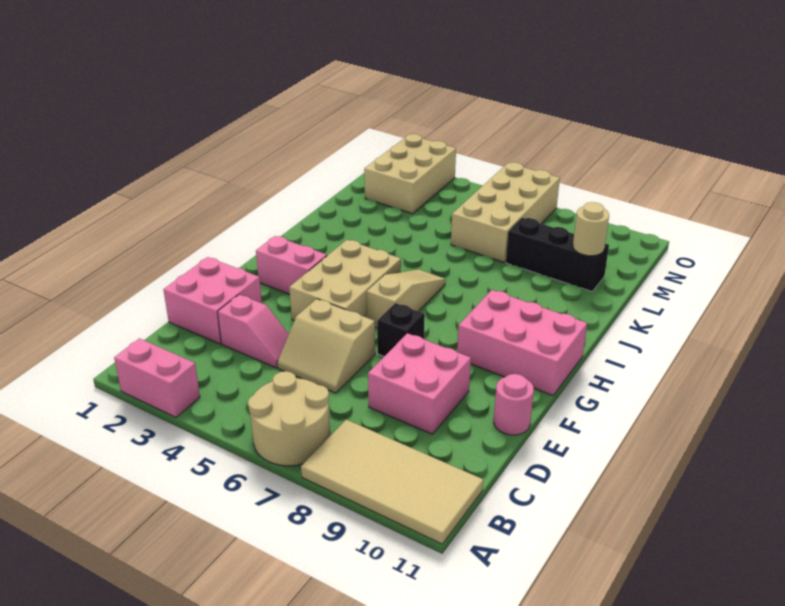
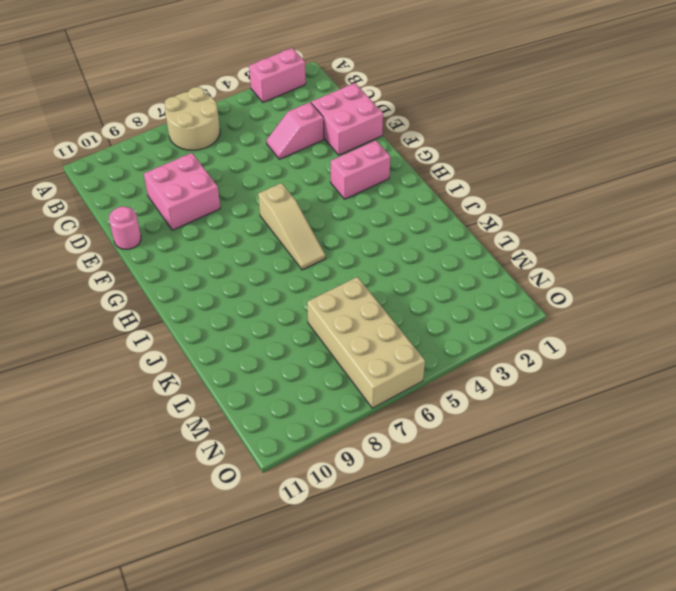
none -> tan 2x4 tile [301,420,483,544]
none -> tan 2x2 slope [277,299,375,393]
none -> tan 2x3 brick [289,240,401,321]

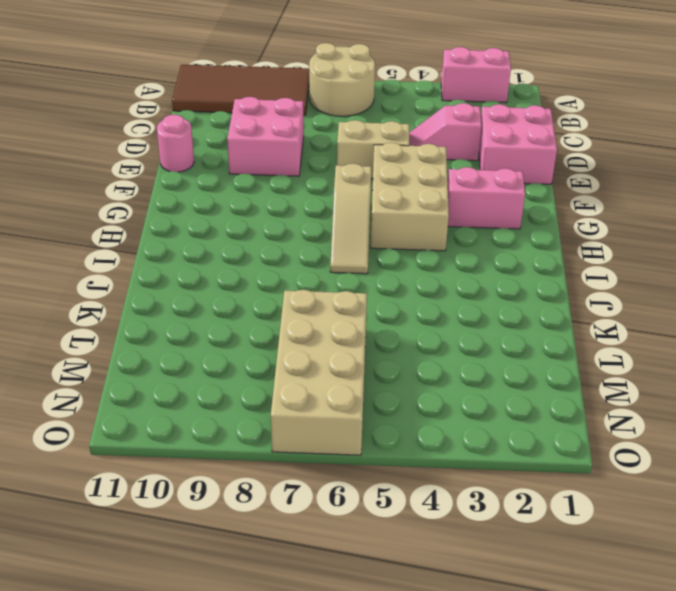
brown 2x4 tile [172,65,309,115] -> tan 2x4 tile [301,420,483,544]
none -> black 1x1 brick [377,303,425,356]
none -> pink 2x3 brick [457,290,587,395]
none -> black 1x3 brick [506,218,609,291]

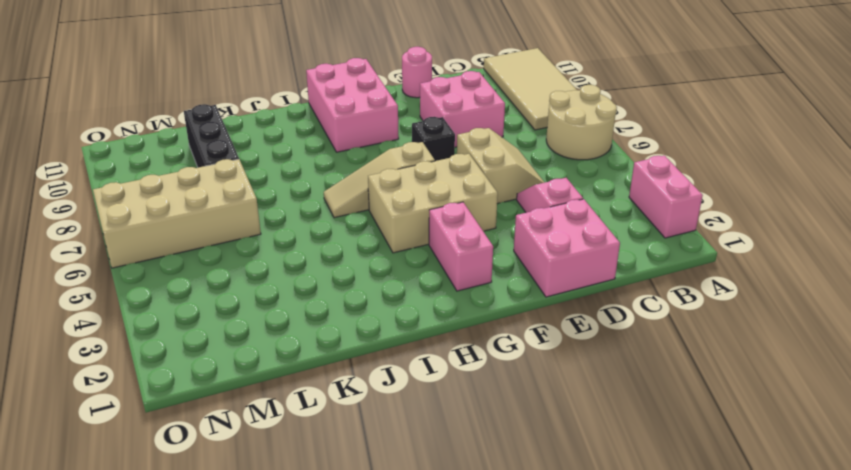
none -> tan 2x3 brick [364,134,456,214]
none -> tan 1x1 round brick [573,202,609,256]

